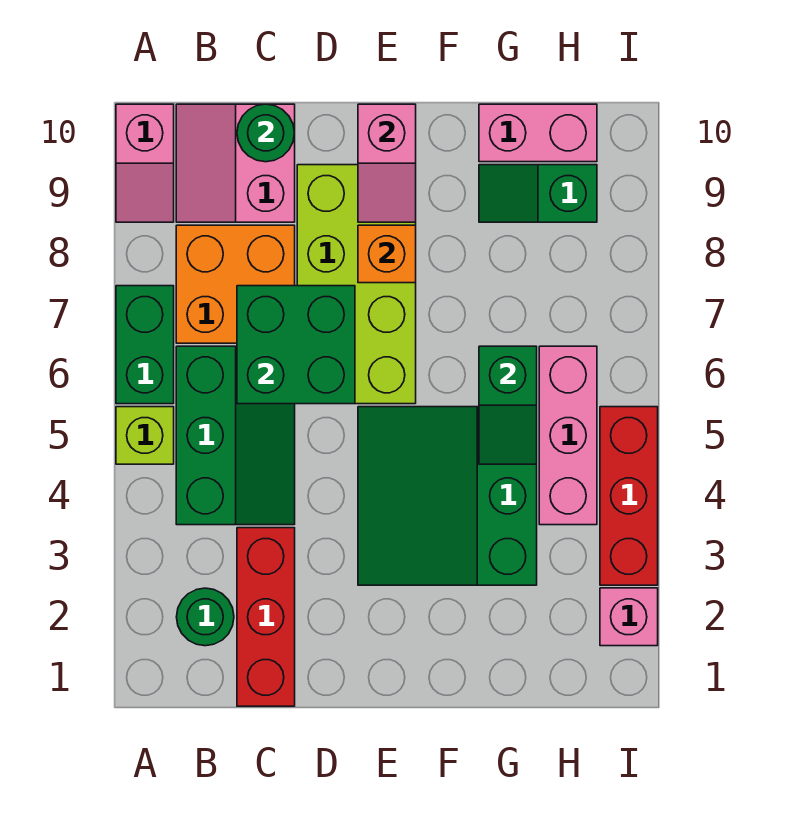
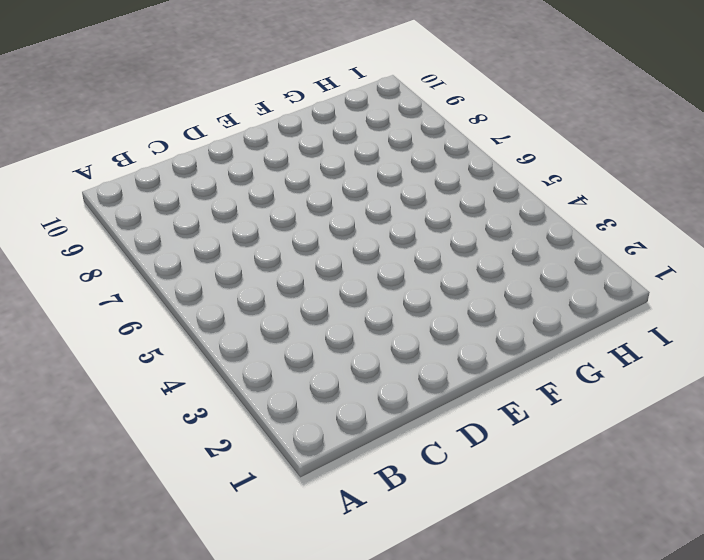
none -> lime 1x1 brick [116,407,174,464]
none -> green 1x2 brick [116,286,174,404]
none -> pink 1x2 slope [116,104,174,222]

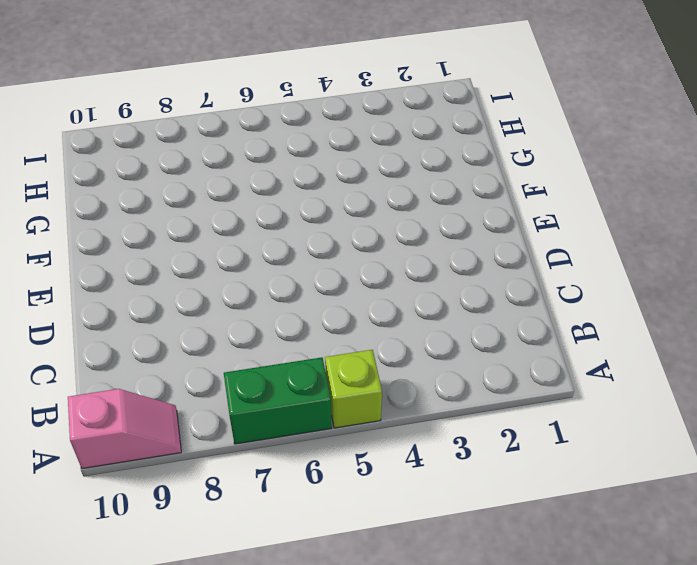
none -> green 1x1 round brick [177,588,234,646]
none -> green 2x3 slope [176,346,295,525]
none -> orange 2x2 brick [176,225,295,343]

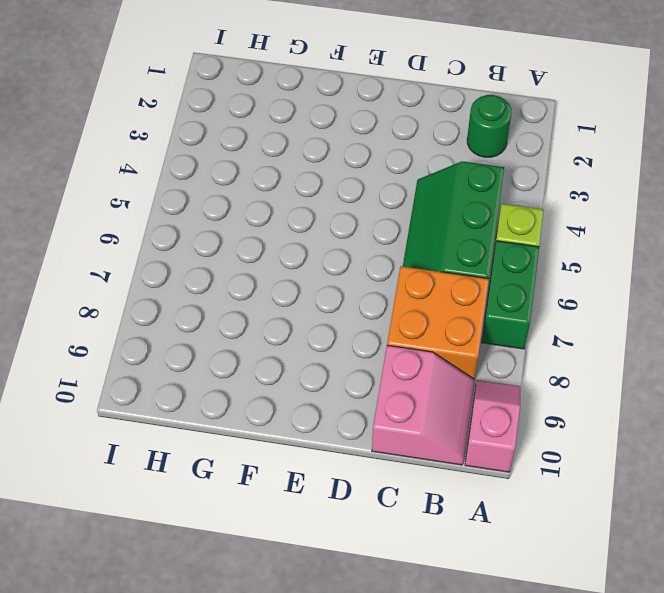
none -> red 1x3 brick [237,528,295,706]
none -> lime 2x4 brick [297,165,416,404]
none -> green 3x3 slope [358,407,537,585]

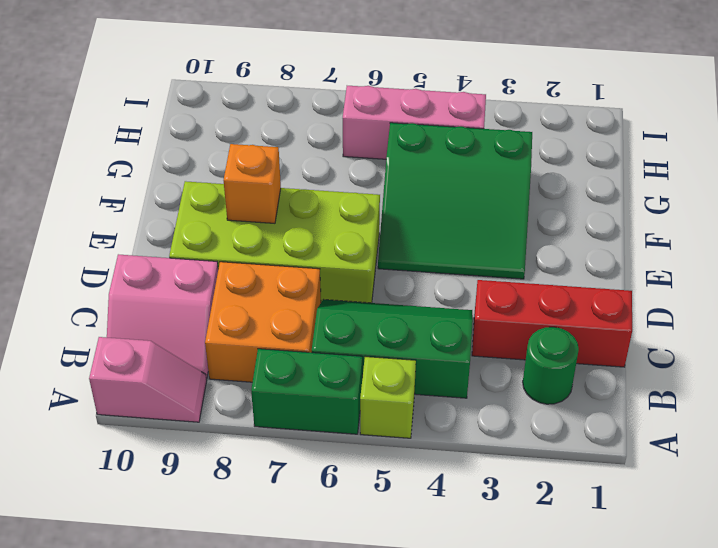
none -> green 1x2 slope [479,165,597,222]
none -> pink 1x2 brick [479,104,597,162]
none -> pink 1x1 brick [600,588,658,646]

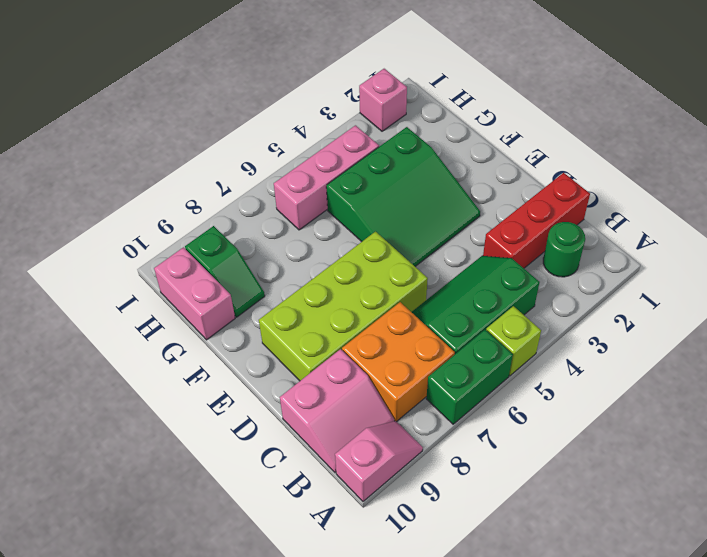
none -> red 1x3 brick [600,407,658,585]
none -> green 2x2 brick [237,286,355,404]
none -> green 1x1 round brick [237,104,295,162]

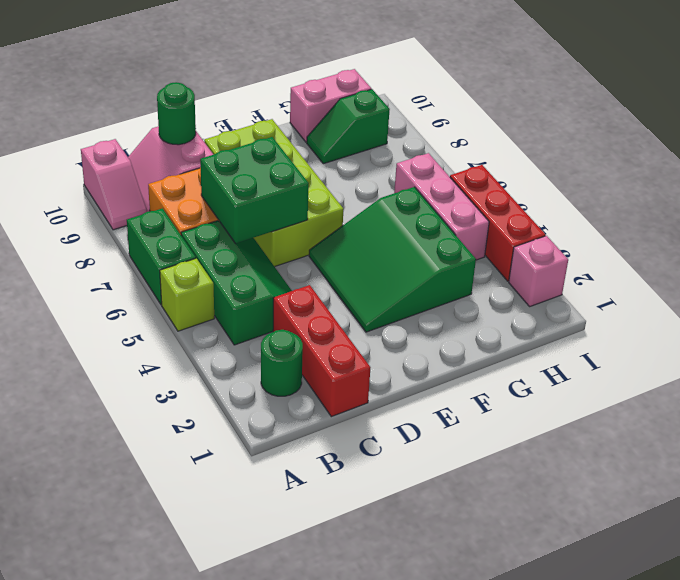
none -> orange 1x1 brick [358,225,416,283]
none -> pink 1x2 slope [358,104,416,222]
none -> green 1x2 slope [479,346,537,464]

